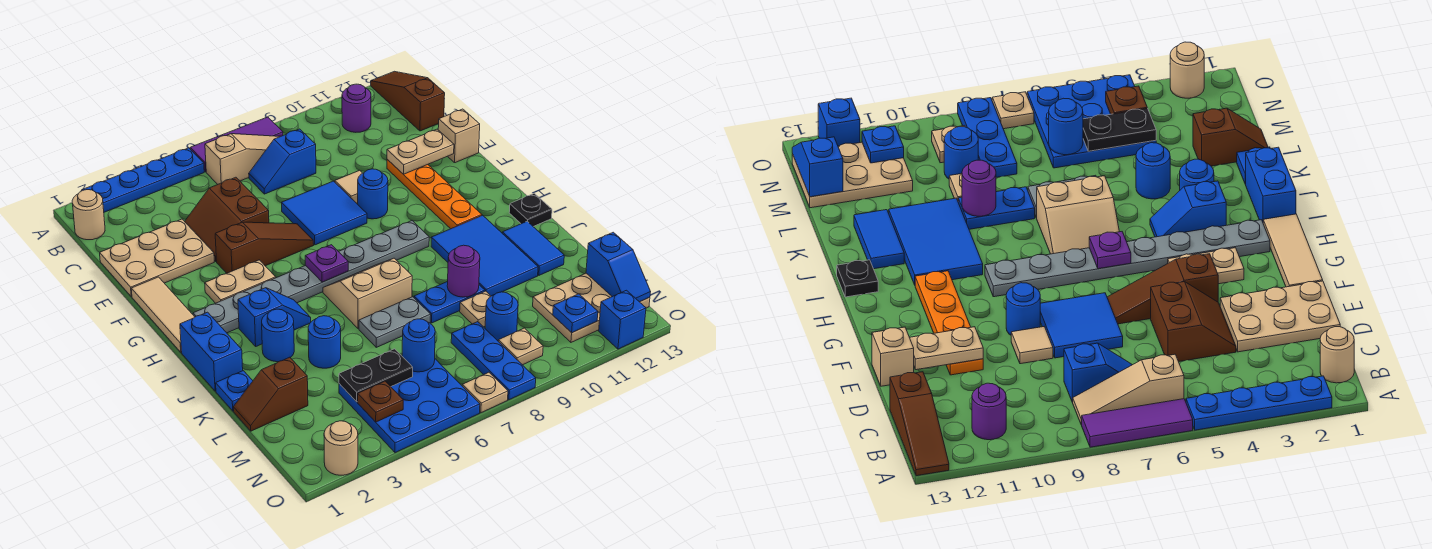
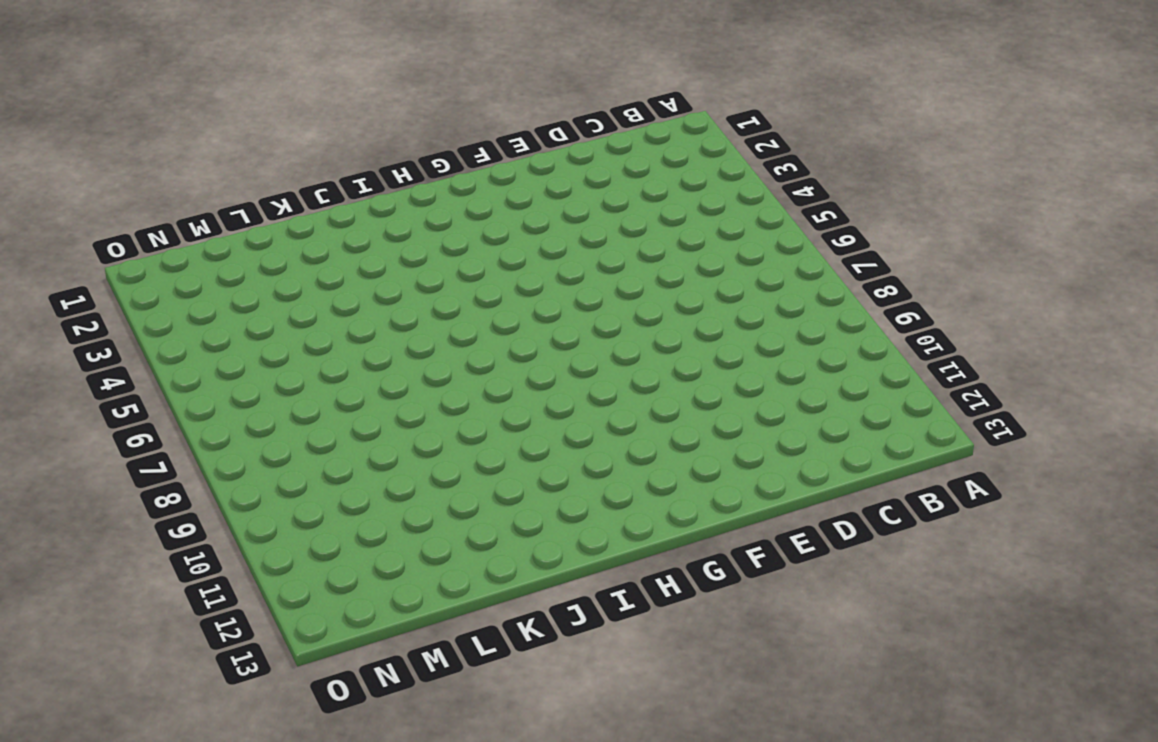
none -> blue 1x4 plate [81,148,204,212]
none -> purple 1x3 tile [190,117,283,172]
none -> brown 1x3 slope [371,71,445,131]
none -> tan 1x1 round brick [72,190,105,240]

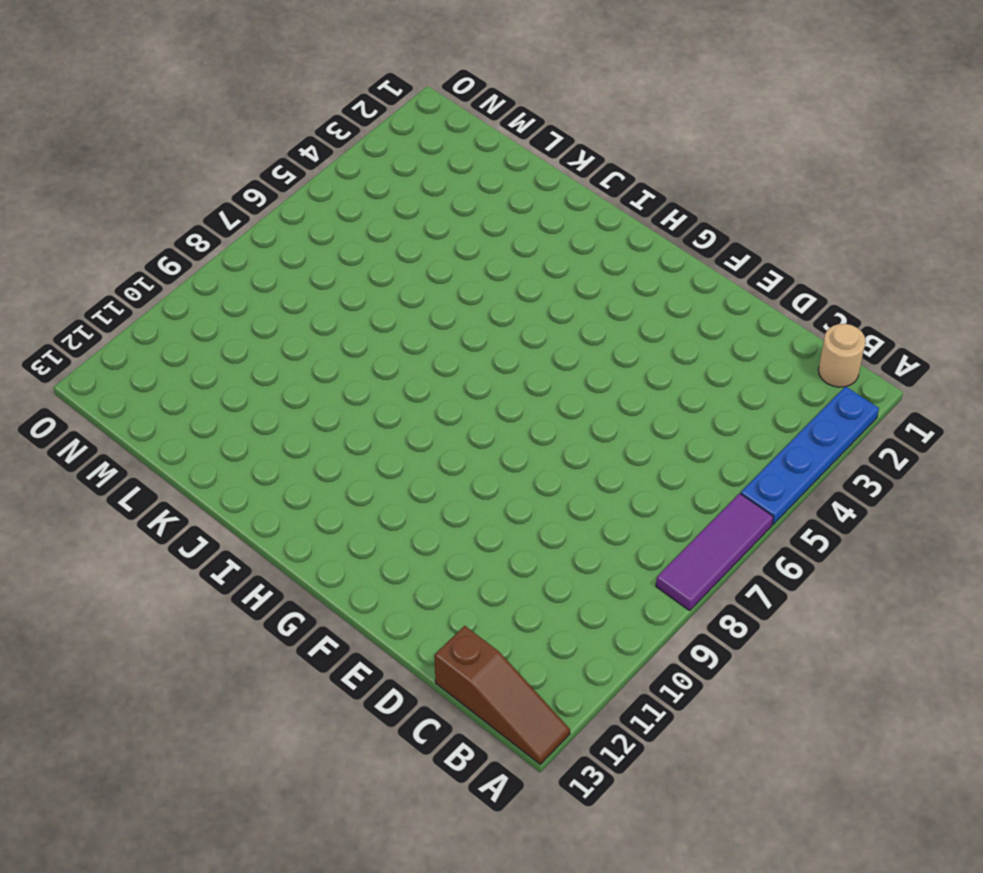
none -> tan 1x3 slope [205,134,280,184]
none -> purple 1x1 round brick [342,84,371,132]
none -> blue 1x2 slope [249,129,316,194]
none -> tan 2x3 plate [100,219,214,297]

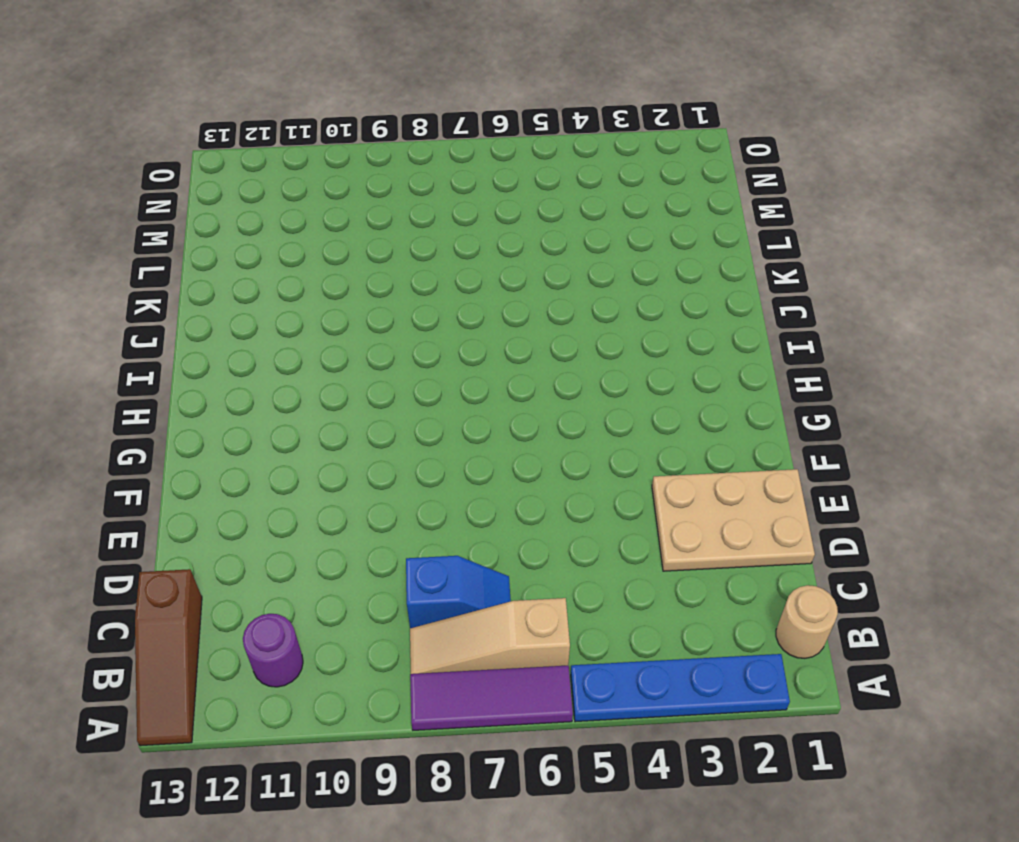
none -> brown 2x2 slope [185,177,269,262]
none -> blue 2x2 tile [282,181,367,245]
none -> tan 1x1 tile [335,170,362,203]
none -> orange 1x4 plate [387,159,482,229]

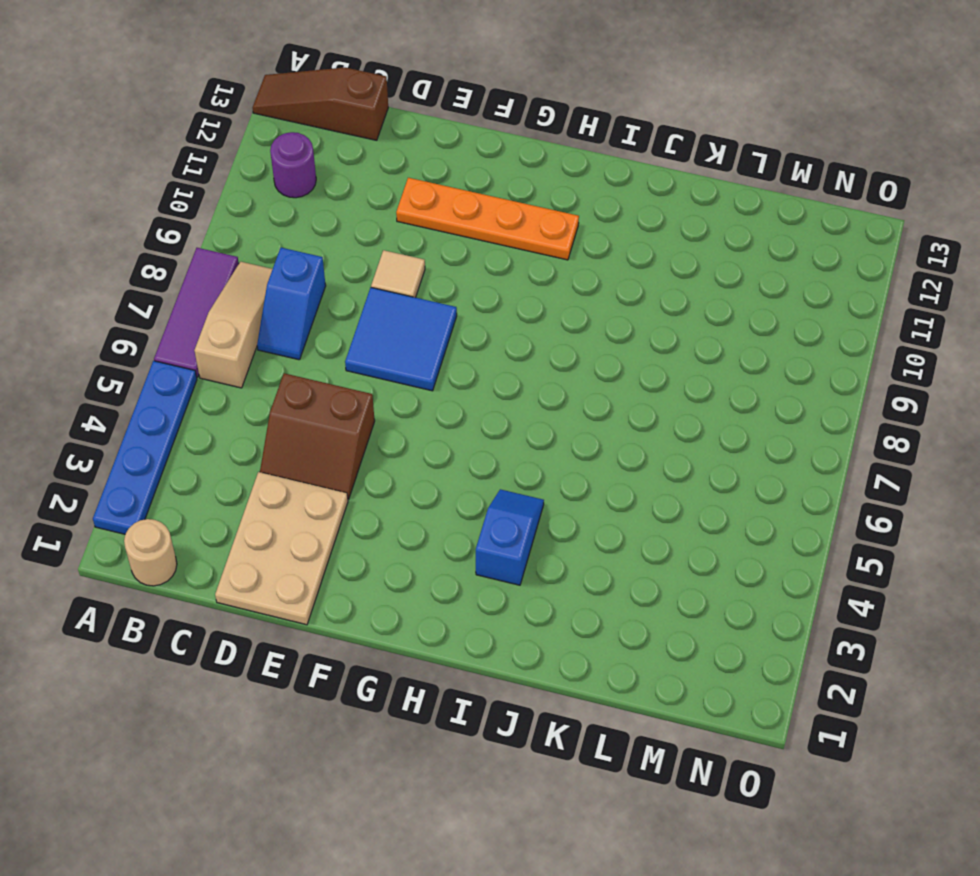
none -> tan 1x1 brick [438,109,480,163]
none -> tan 1x3 tile [131,277,194,352]
none -> brown 1x3 slope [215,222,314,273]
none -> blue 1x1 round brick [358,169,388,219]

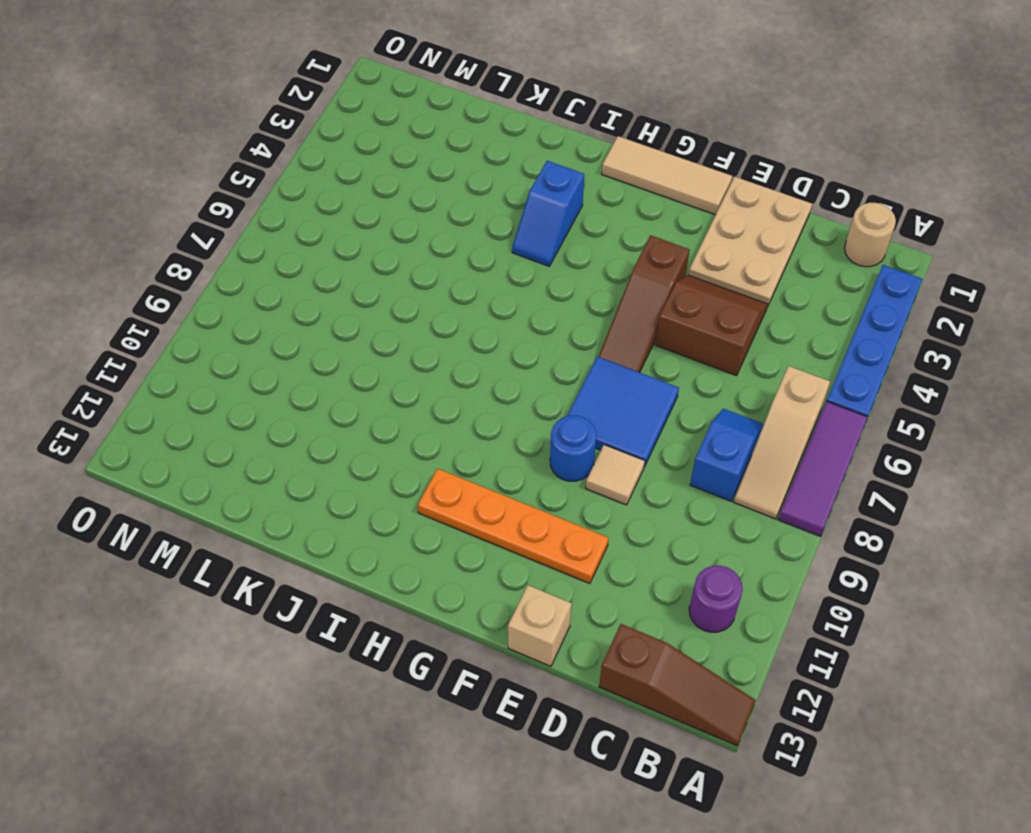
none -> tan 1x2 plate [205,260,276,303]
none -> grey 1x8 plate [193,221,429,333]
none -> blue 1x2 brick [180,312,243,391]
none -> tan 2x2 slope [323,258,412,329]

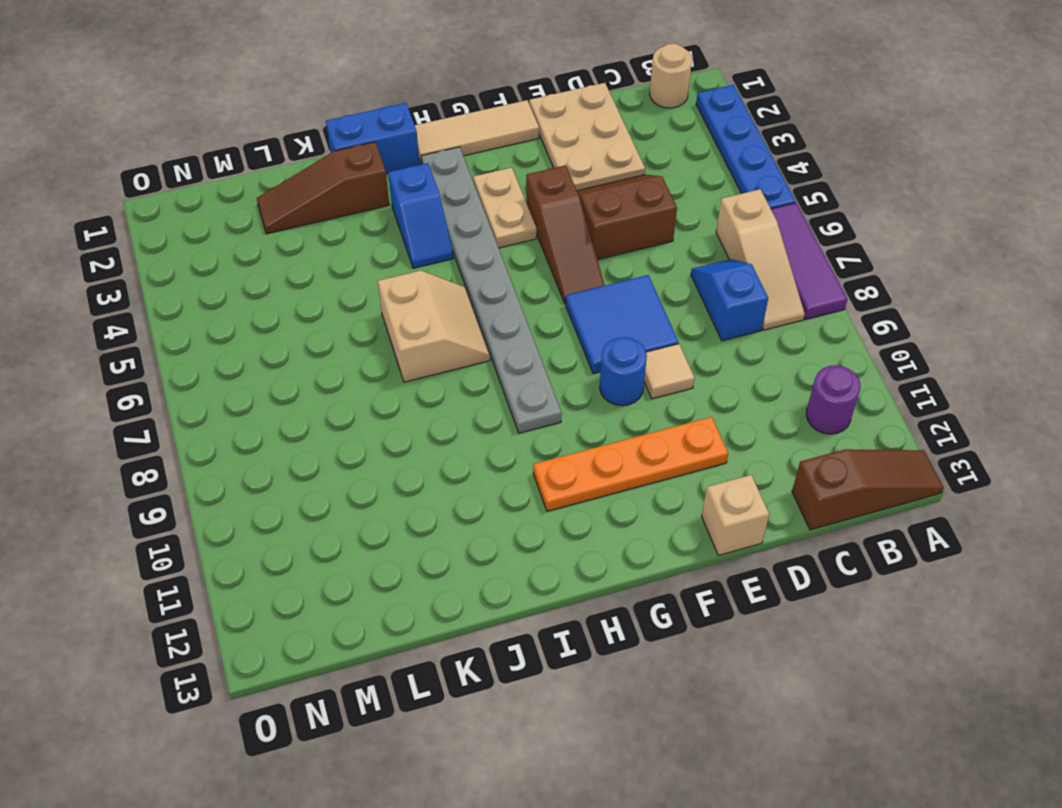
brown 1x3 slope [257,142,389,234] -> brown 1x2 slope [233,357,308,431]
none -> blue 2x3 tile [431,215,538,296]
none -> black 1x1 plate [509,193,552,227]
none -> blue 1x1 round brick [262,309,294,362]
none -> blue 1x2 tile [502,221,564,275]

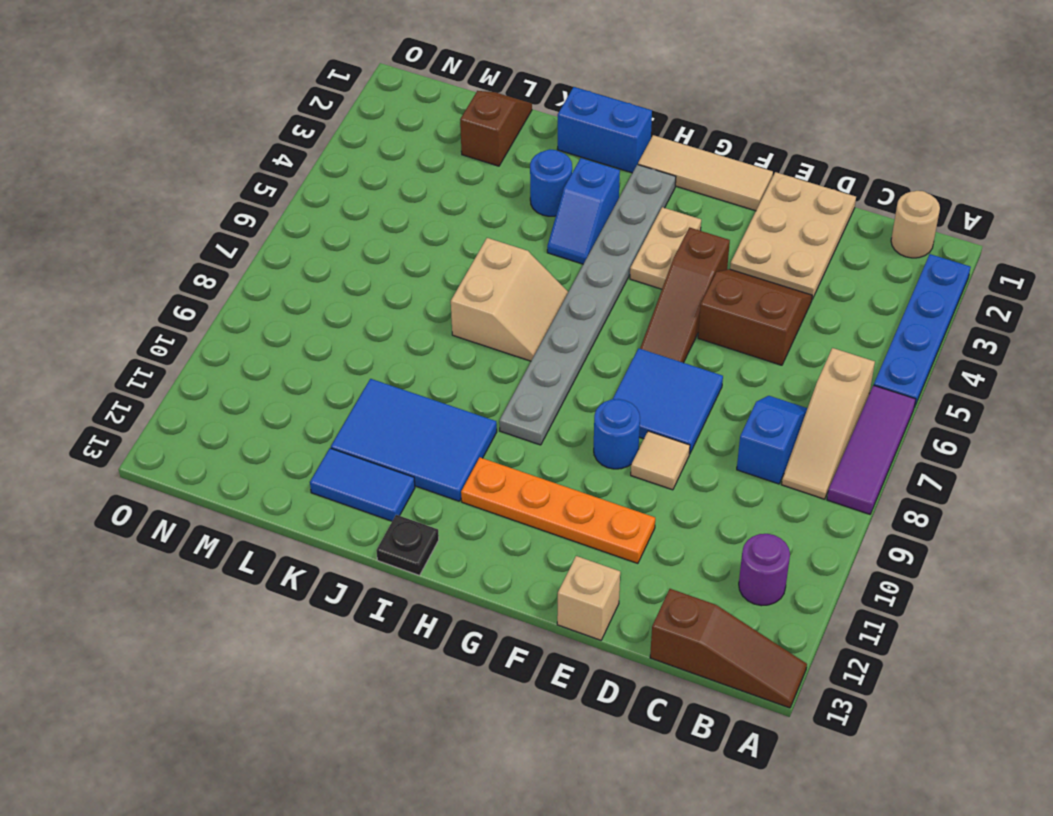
none -> blue 1x1 plate [216,371,253,411]
none -> blue 1x1 round brick [308,316,341,368]
none -> grey 1x2 plate [359,297,431,347]
none -> blue 1x2 plate [414,281,485,323]

